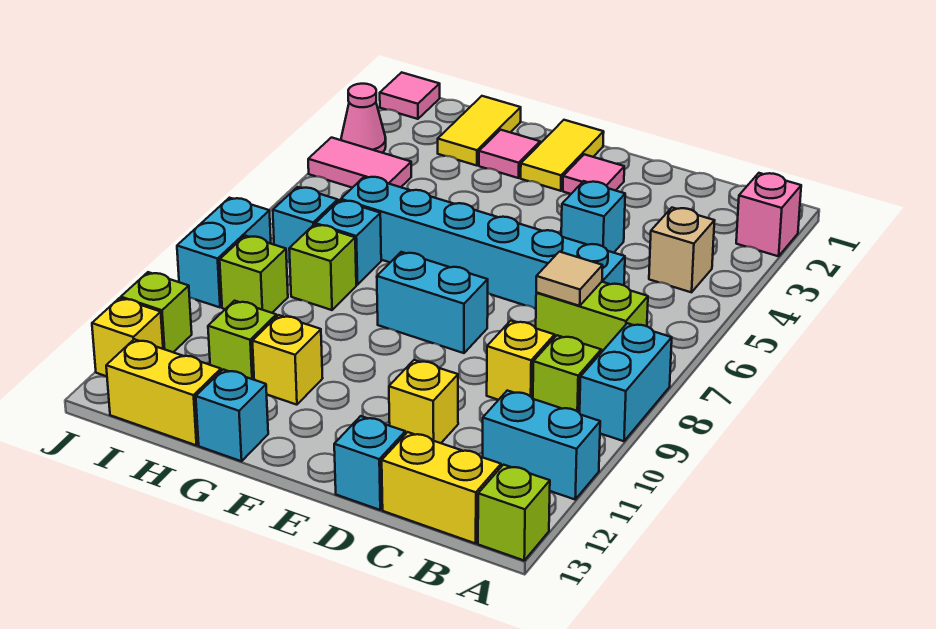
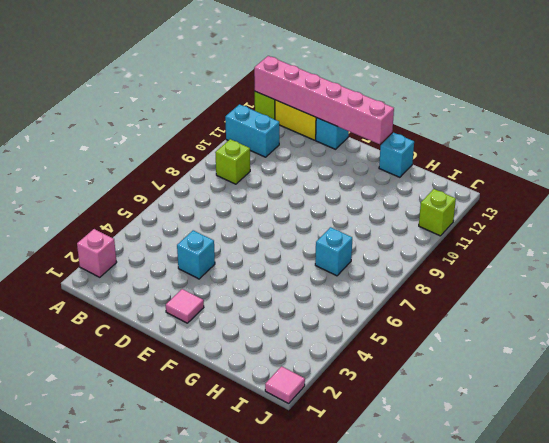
pink 1x6 brick [254,56,394,144] -> none
none -> cyan 1x2 brick [580,323,672,441]
none -> tan 1x1 brick [649,208,715,292]
none -> lime 1x2 brick [535,282,648,352]
none -> cyan 1x6 brick [341,176,625,309]

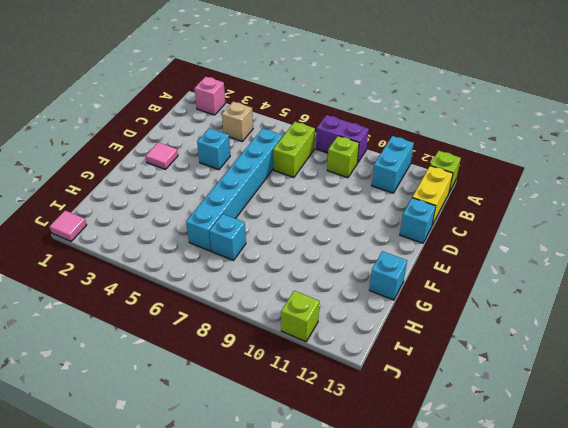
purple 1x2 brick [316,115,369,163] -> cyan 1x2 brick [580,323,672,441]
none -> yellow 1x1 brick [487,321,555,400]
none -> yellow 1x1 brick [389,360,458,443]
none -> cyan 1x2 brick [377,252,488,353]
none -> yellow 1x2 tile [521,120,604,191]

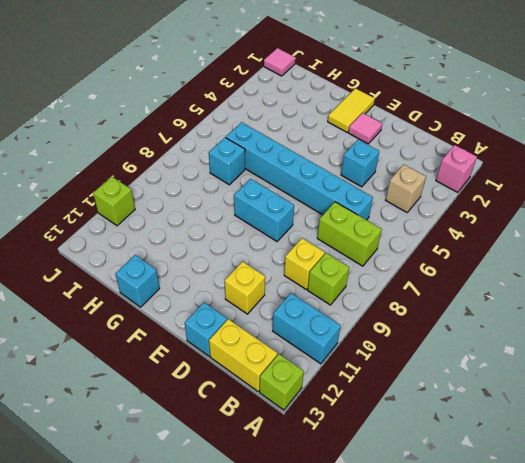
none -> cyan 1x2 brick [580,323,672,441]
none -> pink 1x1 tile [479,130,540,178]
none -> yellow 1x1 brick [252,315,323,405]
none -> yellow 1x2 tile [438,96,521,166]

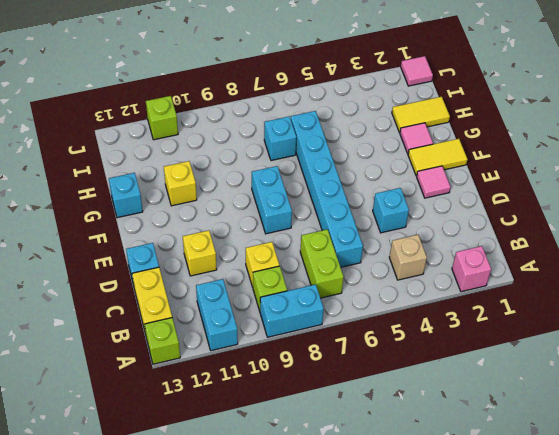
none -> lime 1x1 brick [289,224,356,310]
none -> lime 1x1 brick [208,301,276,380]
none -> yellow 1x2 brick [106,339,221,445]
none -> pink 1x2 tile [308,138,411,188]

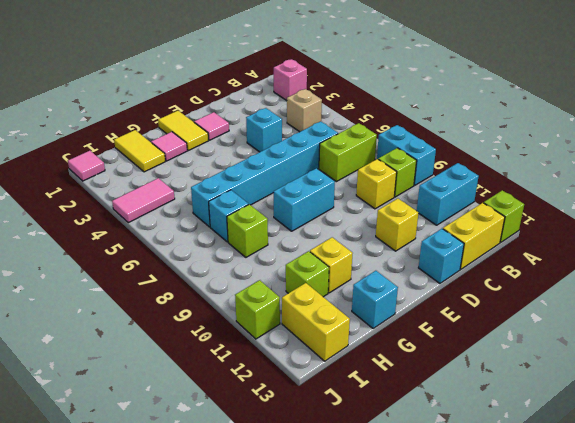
yellow 1x2 brick [282,283,350,361] -> yellow 1x2 brick turned to [106,339,221,445]
none -> cyan 1x1 brick [273,187,338,263]
none -> lime 1x1 brick [220,236,288,313]
none -> pink 1x1 cone [341,84,386,153]
none -> cyan 1x2 brick [177,198,271,307]

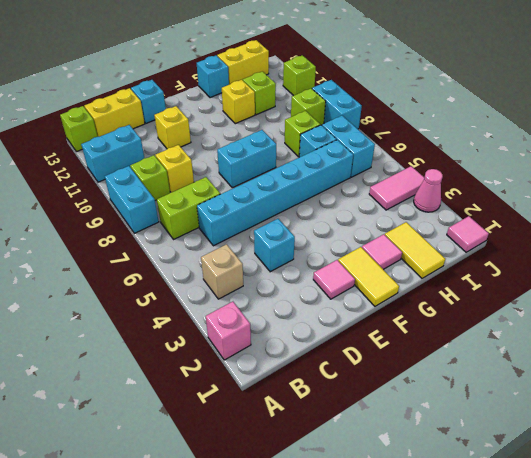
cyan 1x2 brick [322,116,375,177] -> cyan 1x1 brick [273,187,338,263]
none -> yellow 1x1 brick [92,298,163,376]
none -> tan 1x1 tile [536,252,603,306]

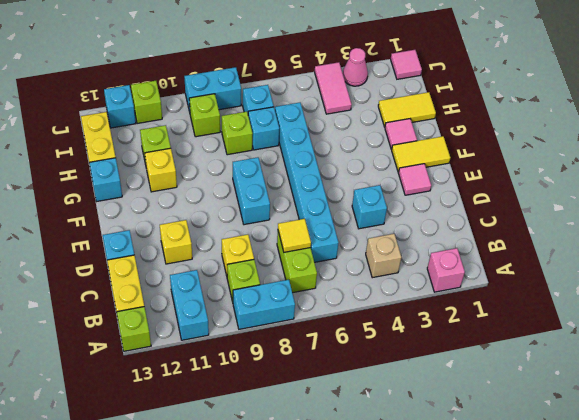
yellow 1x1 tile [278,219,311,252] -> tan 1x1 tile [536,252,603,306]
cyan 1x1 brick [104,85,136,128] -> yellow 1x1 brick [92,298,163,376]

